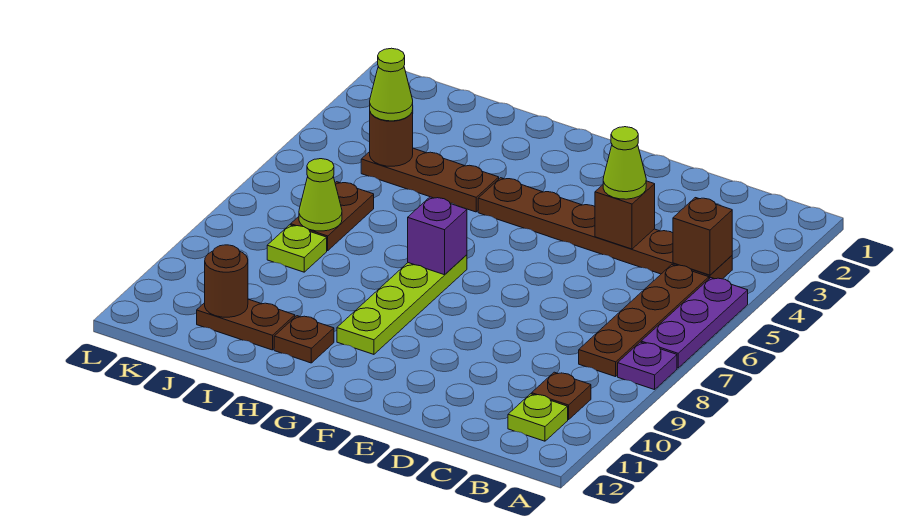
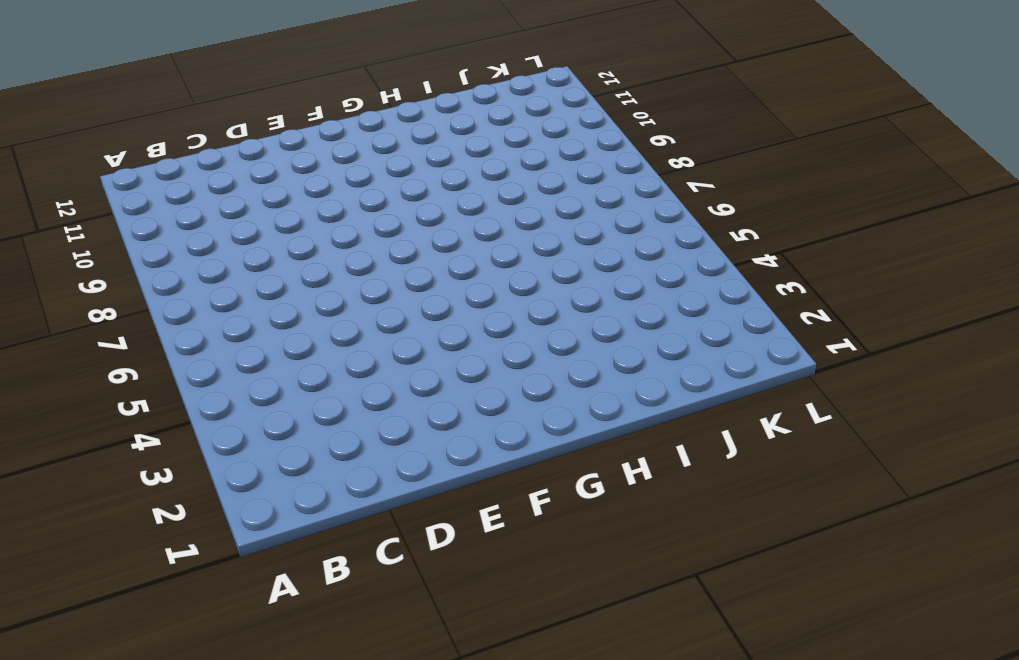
none -> purple 1x3 plate [641,278,748,368]
none -> purple 1x1 plate [618,342,677,390]
none -> brown 1x6 plate [478,178,732,279]

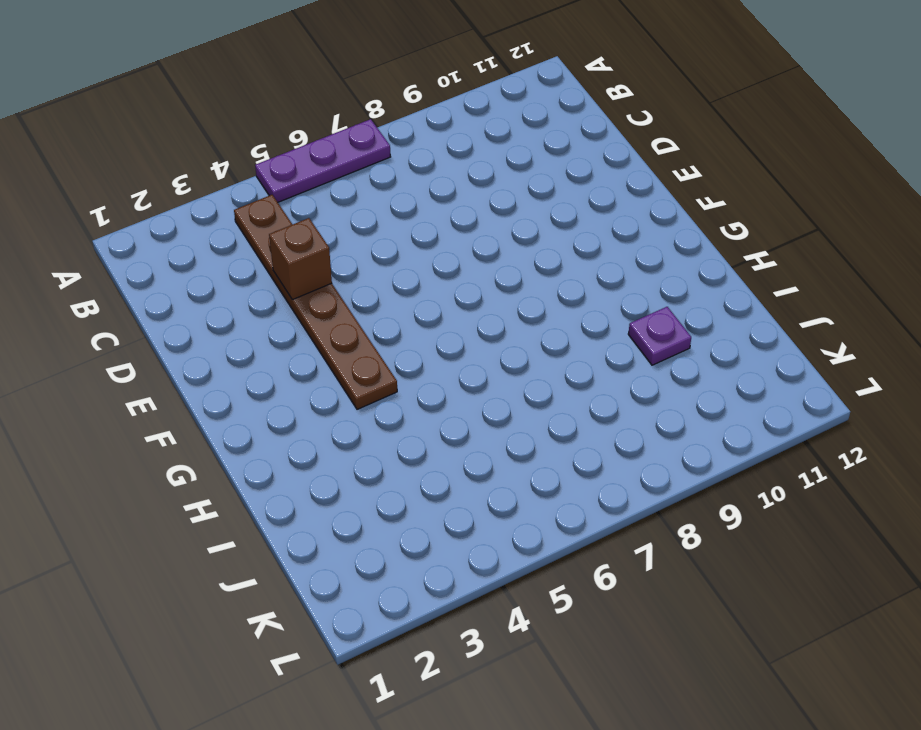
purple 1x1 plate [628,307,691,365] -> purple 1x1 plate moved to [618,342,677,390]
none -> brown 1x4 plate [579,265,709,377]
none -> brown 1x1 plate [532,372,591,420]
none -> lime 1x1 plate [508,394,568,441]

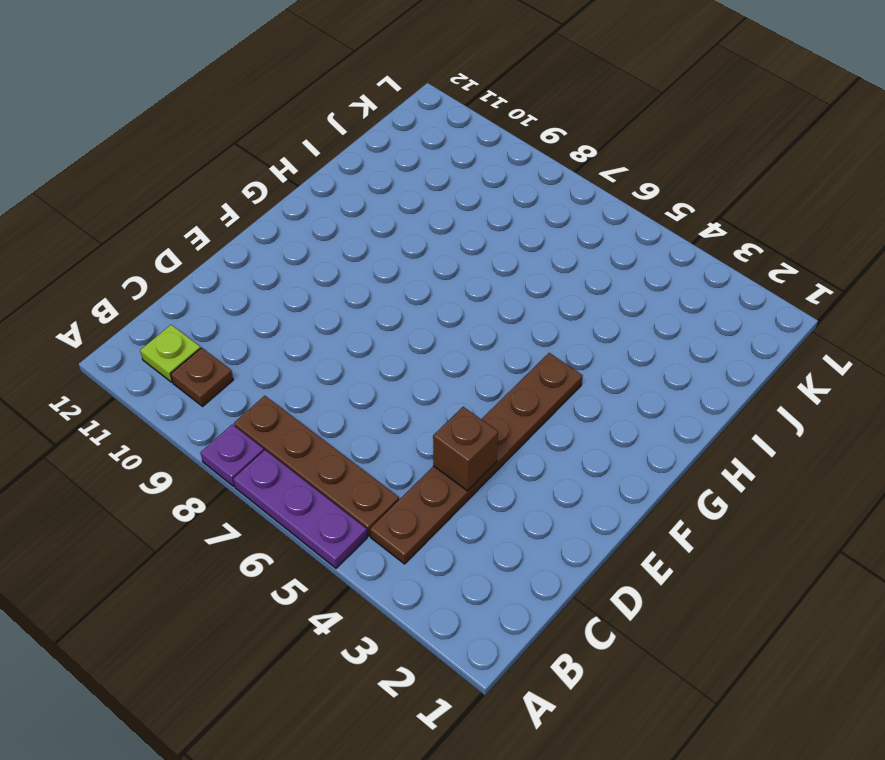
none -> lime 1x4 plate [337,255,467,354]
none -> brown 1x3 plate [361,148,499,212]
none -> brown 1x1 plate [274,316,334,363]

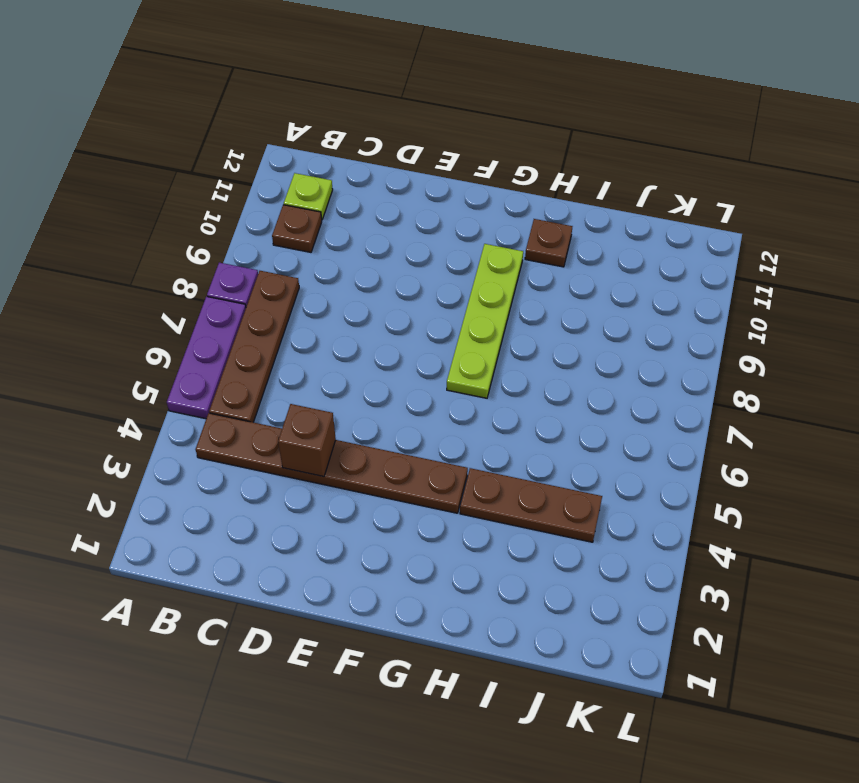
none -> brown 1x2 plate [197,299,295,350]
none -> brown 1x2 plate [291,182,374,251]
none -> lime 1x1 plate [267,225,327,272]

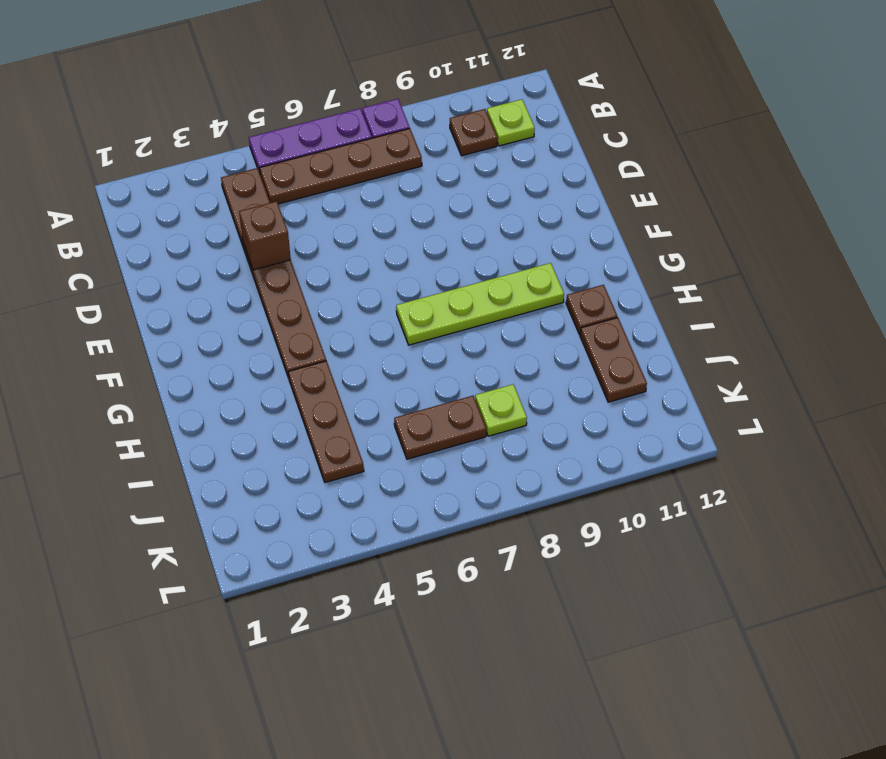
none -> brown 1x1 brick [673,198,732,275]
none -> purple 1x1 brick [408,197,467,275]
none -> brown 1x1 round brick [370,111,413,166]

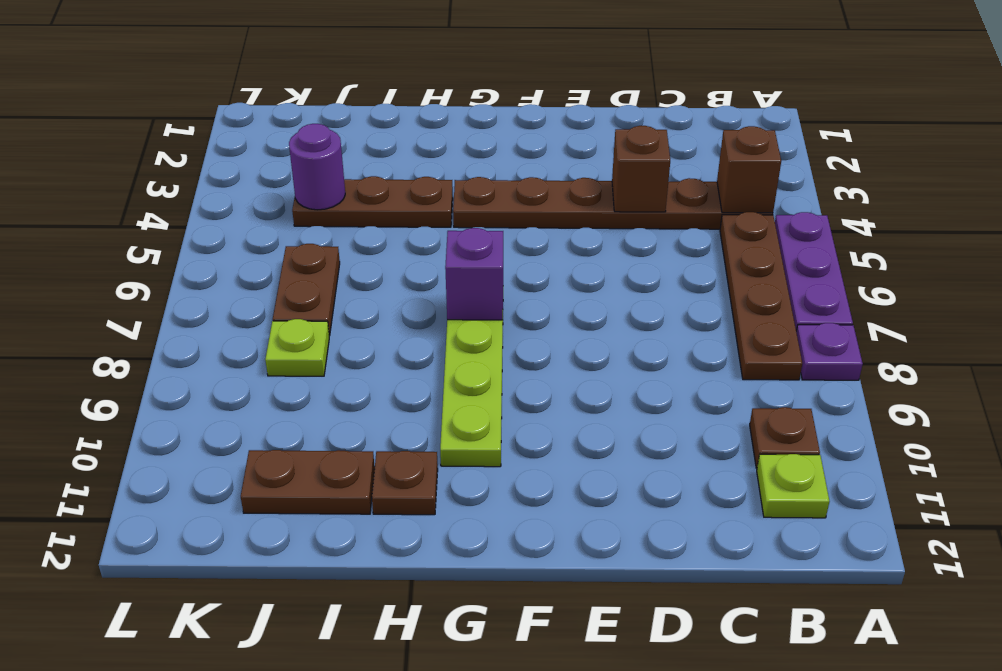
purple 1x1 round brick [289,124,345,210] -> brown 1x1 round brick [370,111,413,166]
none -> lime 1x1 cone [299,159,342,231]
none -> brown 1x1 round brick [205,245,248,317]
none -> lime 1x1 cone [603,127,646,199]

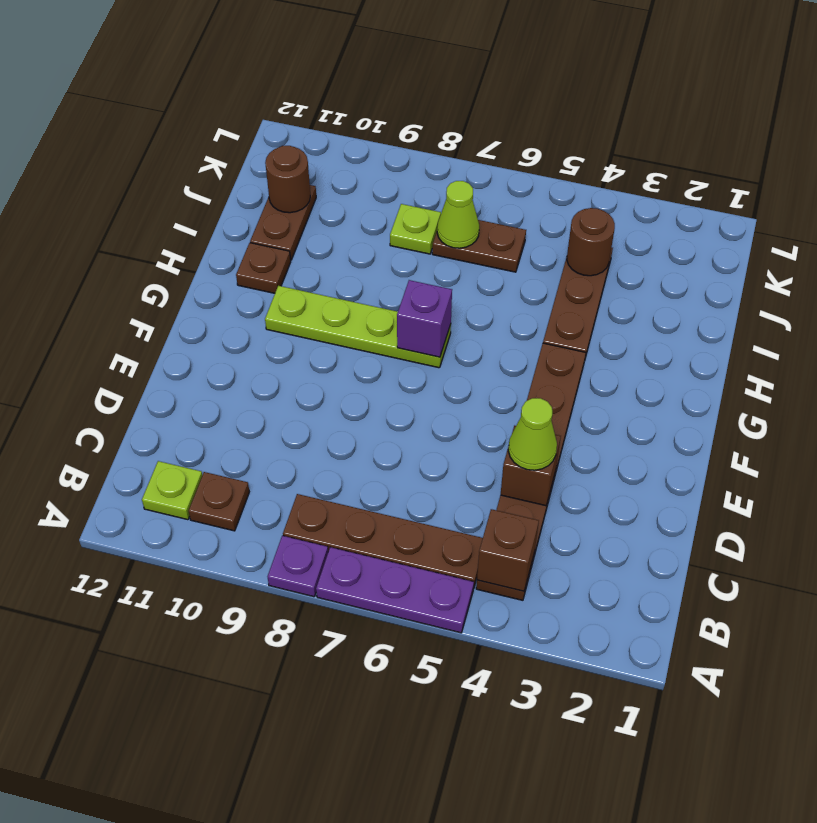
none -> lime 1x1 cone [370,48,413,121]

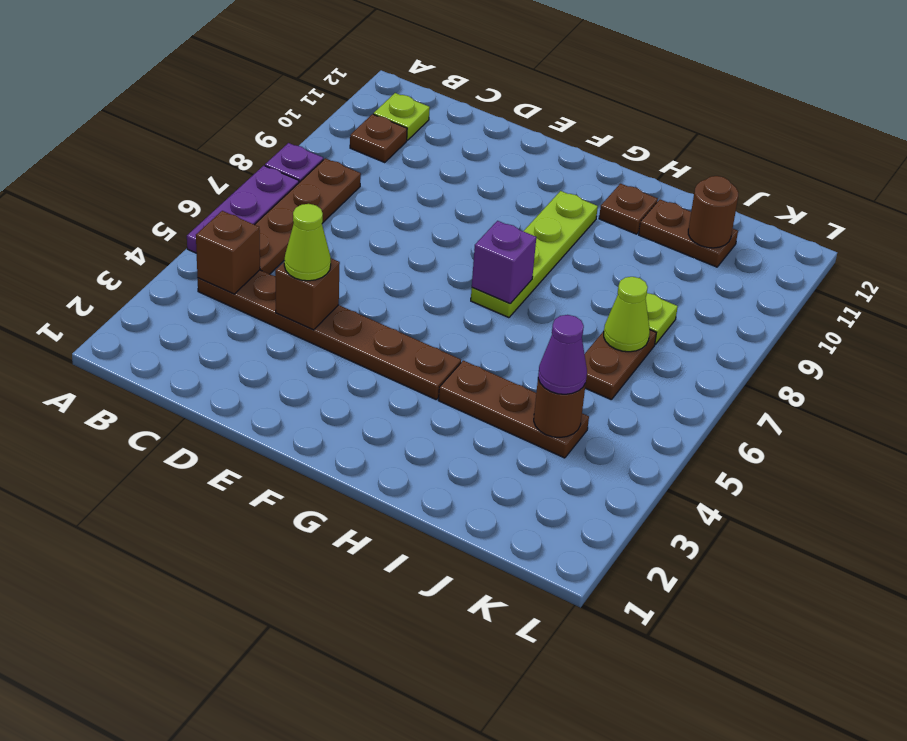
purple 1x1 cone [538,315,587,394] -> lime 1x1 cone [370,48,413,121]

